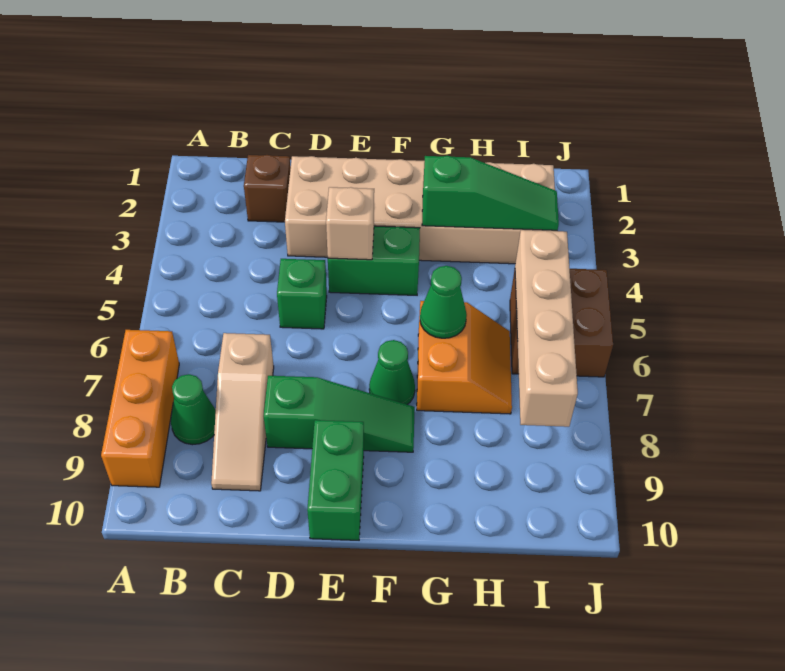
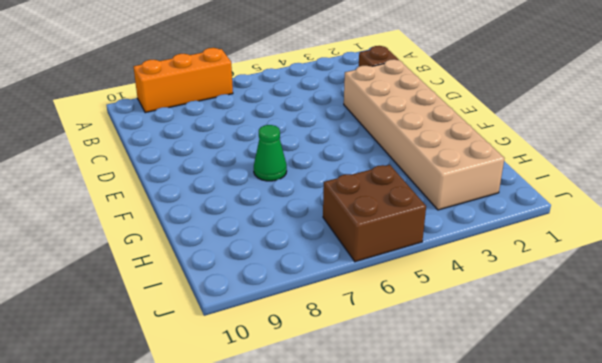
none -> green 1x1 cone [171,374,216,445]
none -> tan 1x3 slope [211,333,274,491]
none -> green 1x1 brick [277,259,327,329]

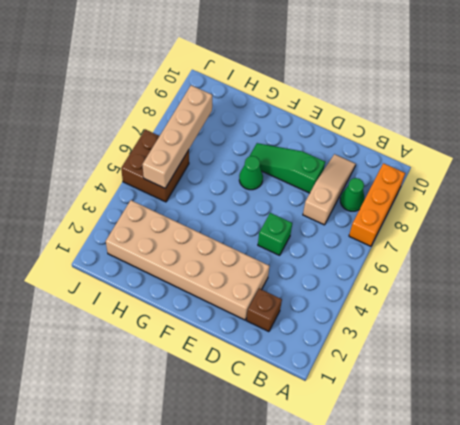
none -> green 1x2 brick [328,226,420,295]
none -> green 1x2 brick [307,420,364,540]
none -> orange 2x2 slope [417,301,512,414]

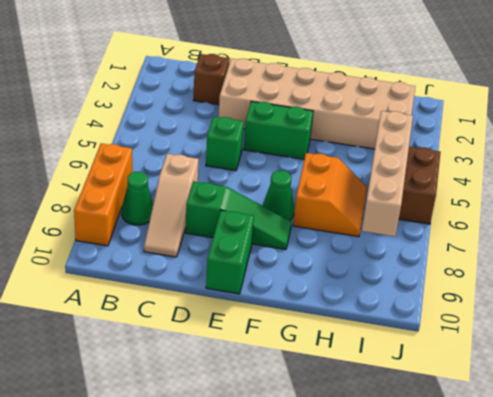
none -> tan 1x1 brick [326,187,374,260]
none -> green 1x3 slope [422,156,559,230]
none -> green 1x1 cone [420,266,467,338]

